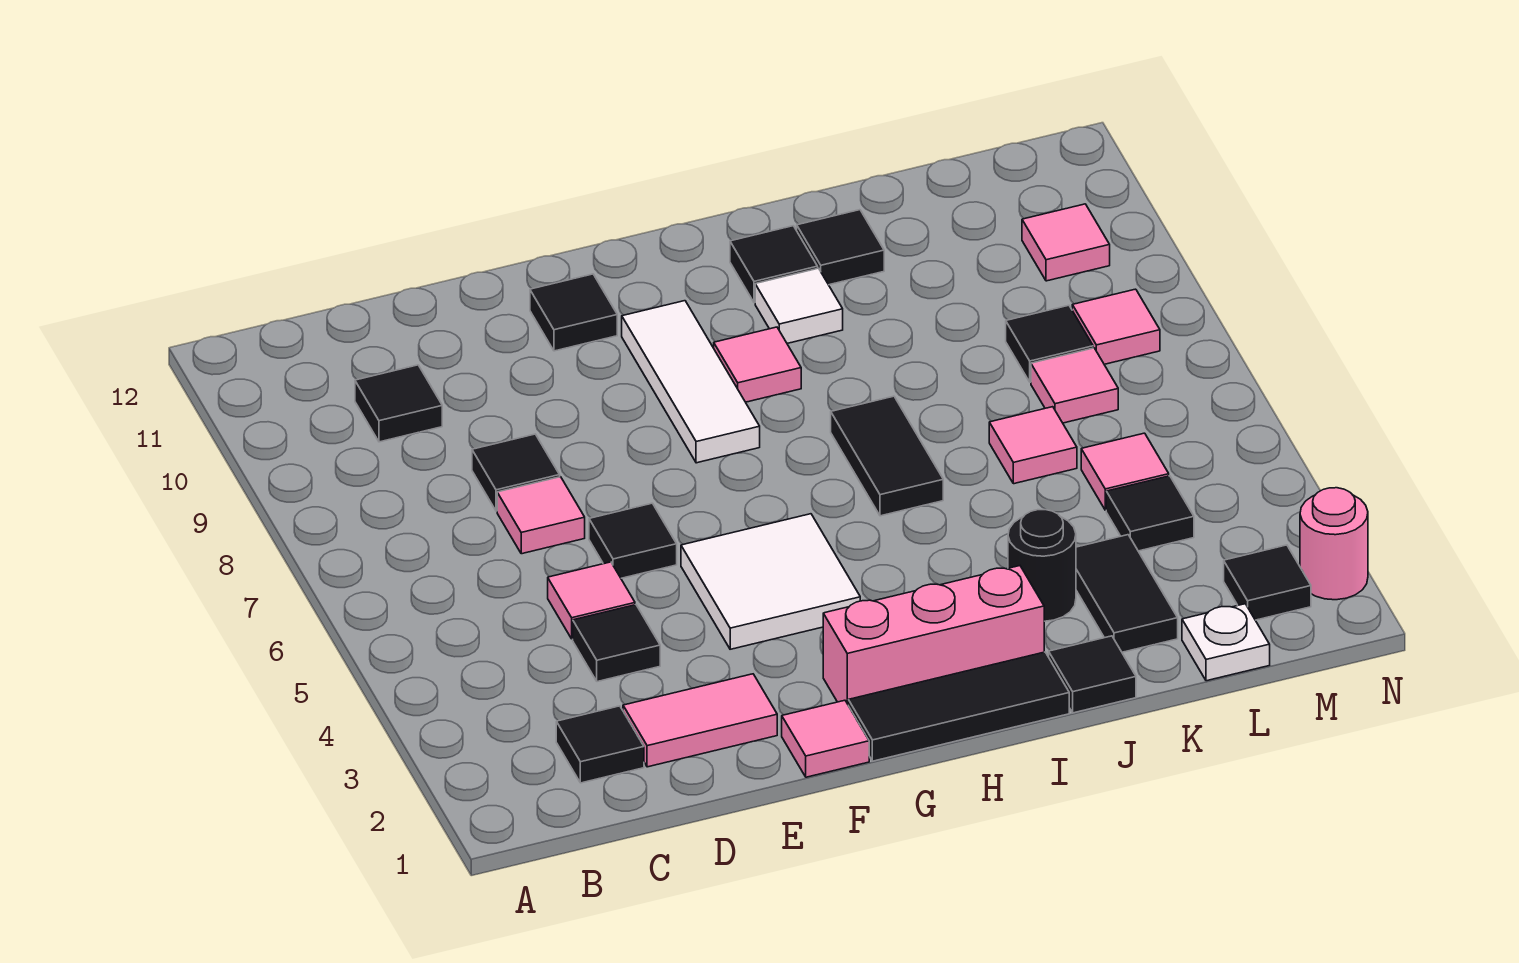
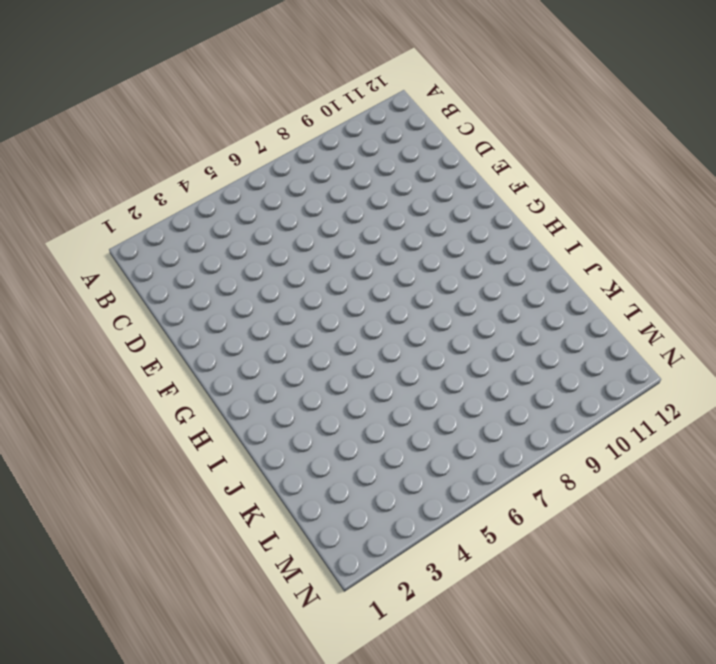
none -> black 1x1 tile [556,706,644,783]
none -> black 1x1 tile [355,365,442,442]
none -> pink 1x2 tile [623,674,777,767]
none -> black 1x1 tile [573,605,660,682]

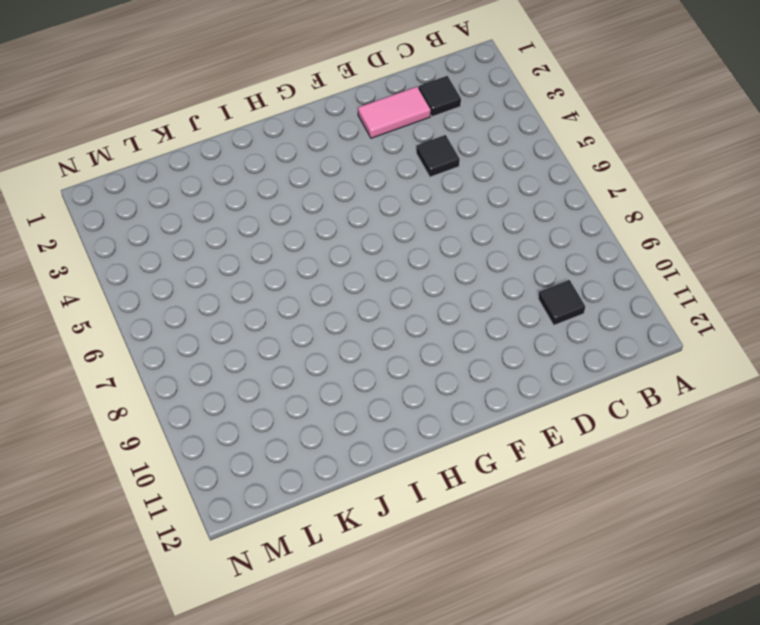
none -> pink 1x1 tile [548,562,635,639]
none -> pink 1x1 tile [497,477,585,554]
none -> black 1x1 tile [472,434,560,511]
none -> black 1x1 tile [589,503,677,578]

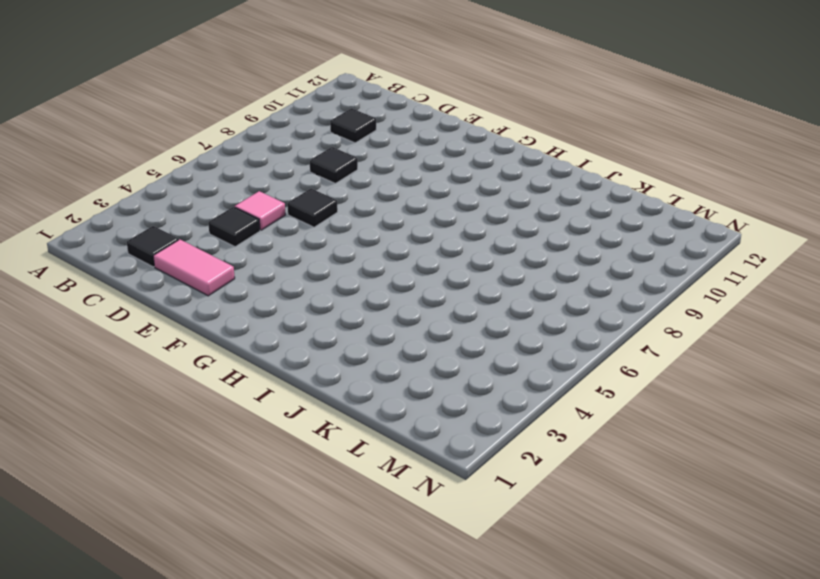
none -> pink 1x1 tile [497,477,585,554]
none -> pink 1x1 tile [782,700,869,777]
none -> white 2x2 tile [681,514,860,649]
none -> black 1x1 tile [530,274,617,351]

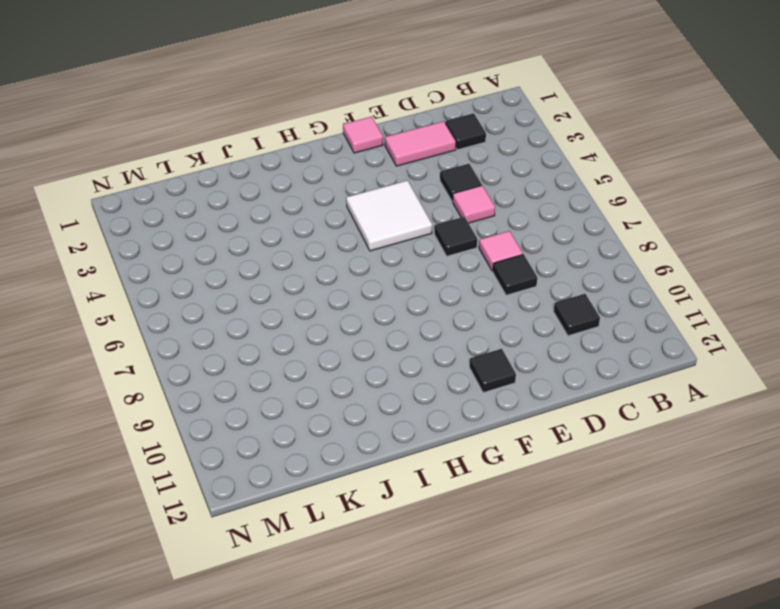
none -> black 1x3 tile [848,652,1069,761]
none -> pink 1x3 brick [823,566,1044,704]
none -> white 1x3 tile [622,301,760,463]
none -> pink 1x1 tile [714,327,801,402]

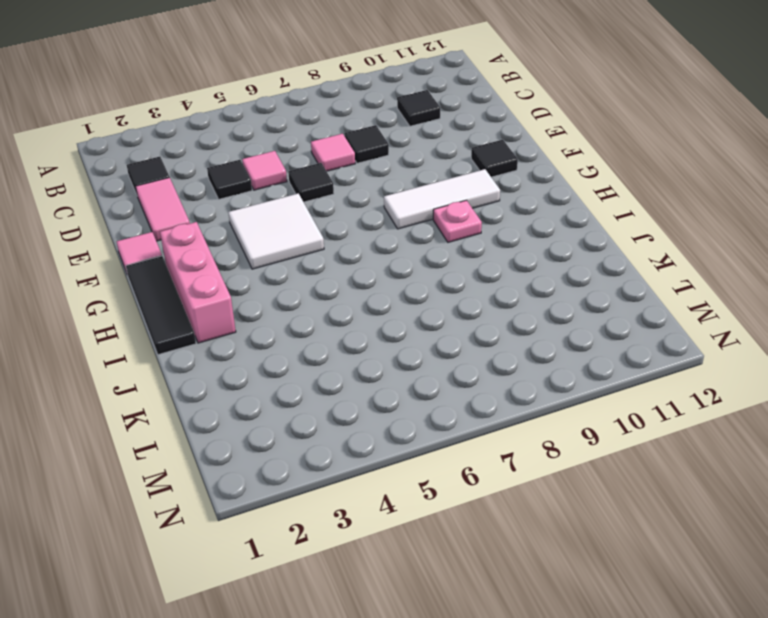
pink 1x1 plate [433,200,482,242] -> pink 1x1 tile [714,327,801,402]
none -> black 1x2 tile [831,396,943,516]
none -> white 1x1 tile [755,268,843,343]
none -> black 1x1 tile [730,226,818,303]
none -> black 1x1 tile [1049,636,1136,713]

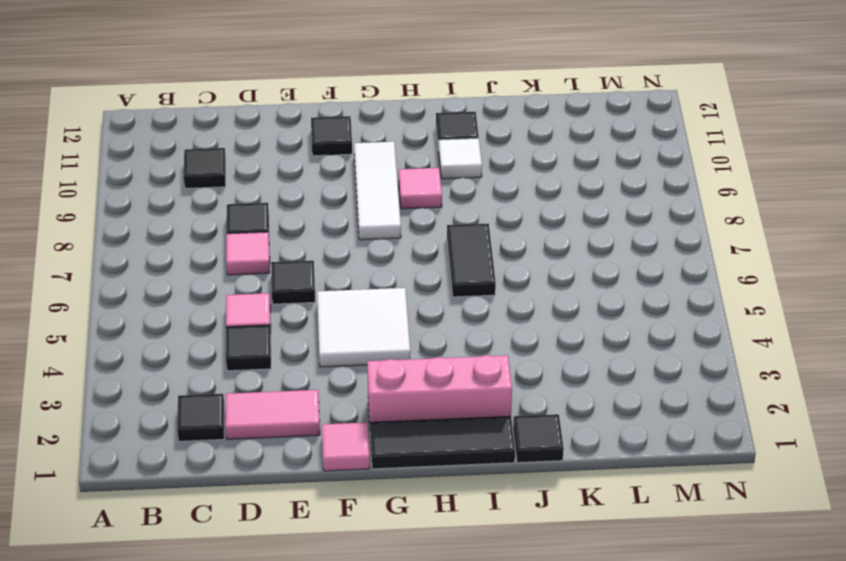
none -> black 1x1 round brick [1008,510,1076,621]
none -> black 1x1 tile [797,210,884,285]
none -> black 1x2 tile [1076,535,1178,652]
none -> pink 1x1 tile [989,407,1077,484]

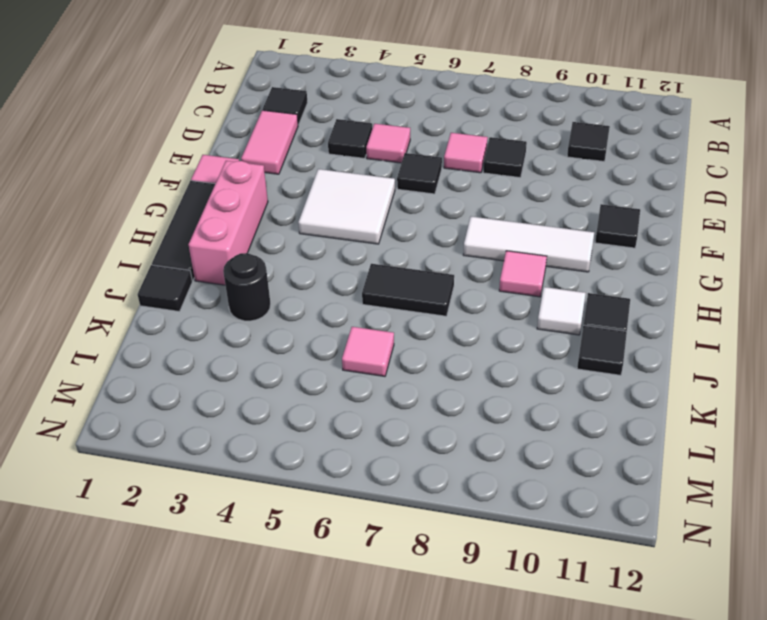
none -> black 1x2 tile [1076,535,1178,652]
none -> white 1x1 plate [1182,604,1270,681]
none -> black 1x1 tile [1106,476,1194,551]
none -> pink 1x1 tile [1081,433,1169,510]

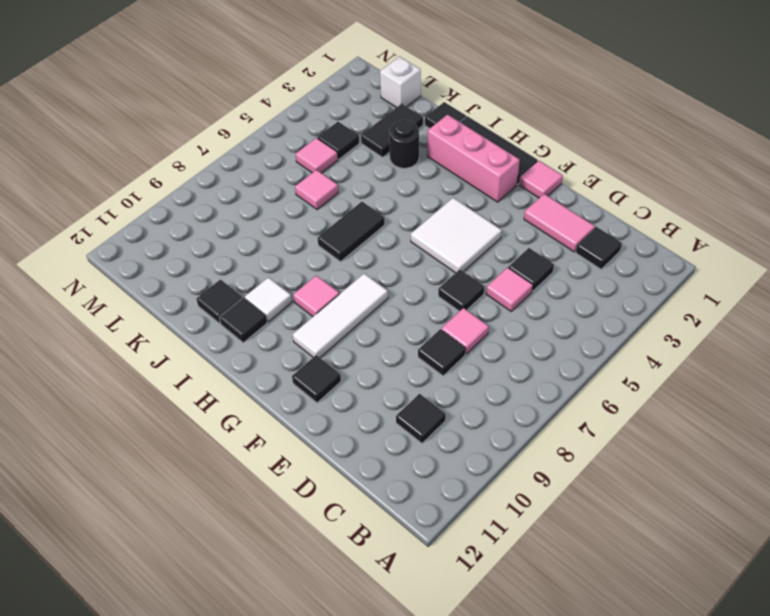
white 1x1 brick [380,57,421,108] -> white 1x1 plate [1182,604,1270,681]
none -> pink 1x1 tile [1031,348,1118,423]
none -> black 1x1 tile [1006,305,1093,382]
none -> black 1x1 tile [1224,545,1311,620]
none -> pink 1x1 tile [1072,289,1160,364]

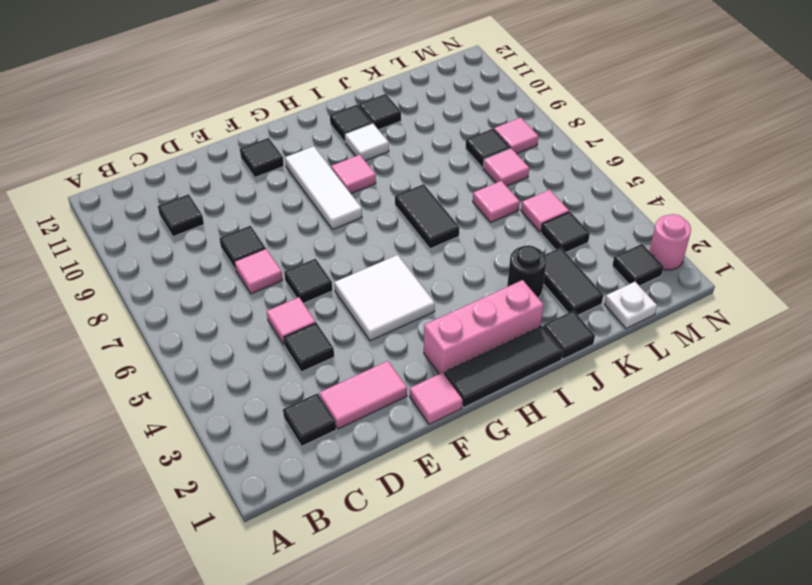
none -> pink 1x1 tile [1022,204,1110,281]

